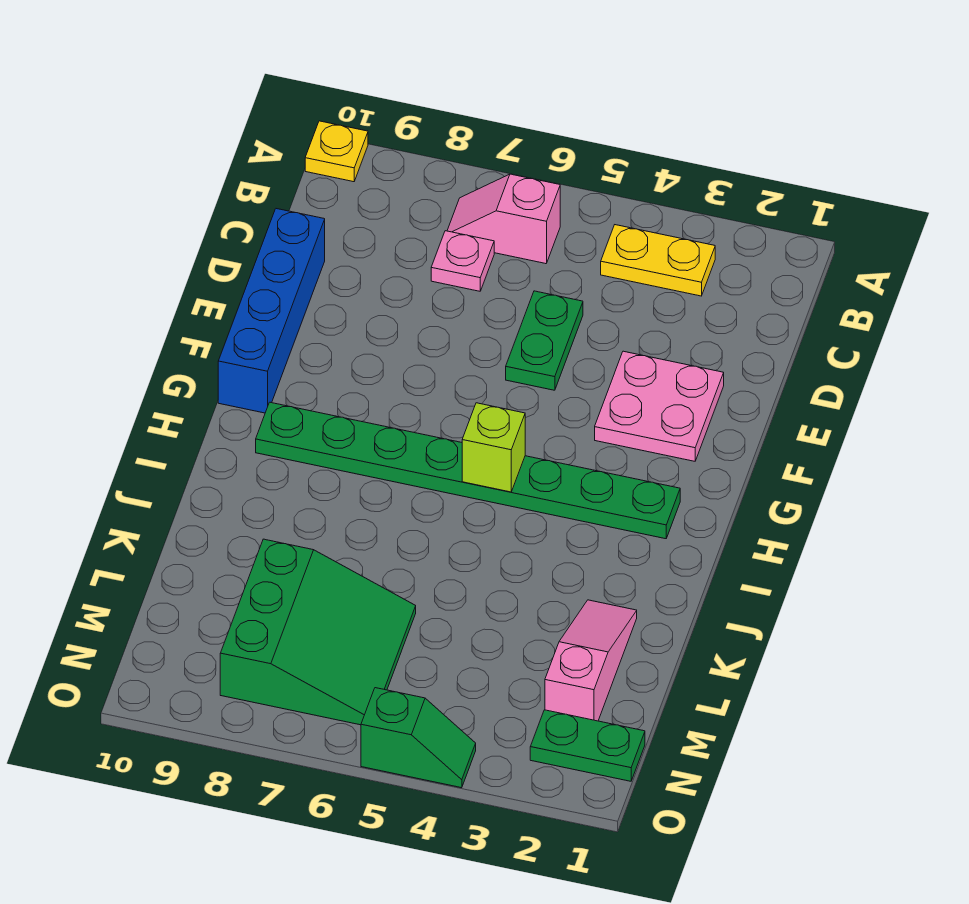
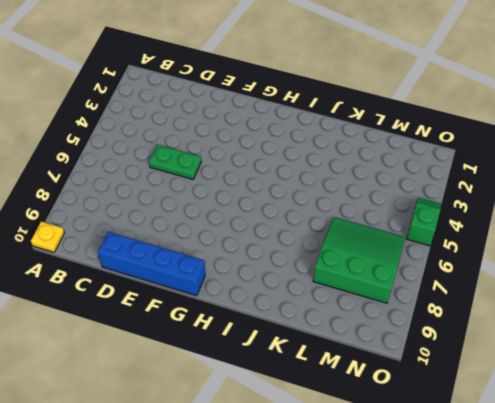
none -> yellow 1x2 plate [601,225,715,296]
none -> pink 1x2 slope [447,174,560,264]
none -> pink 1x1 plate [431,231,494,291]

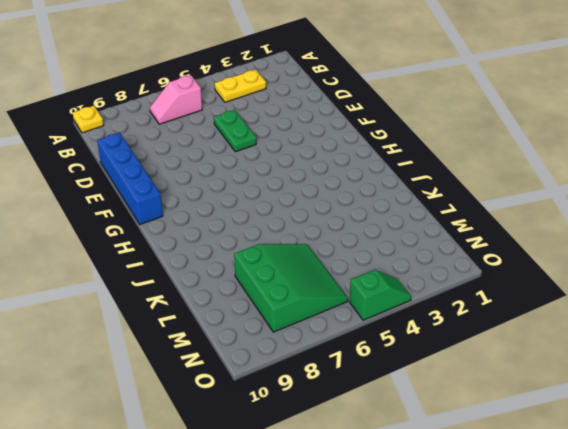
none -> pink 1x1 plate [431,231,494,291]
none -> pink 2x2 plate [595,351,724,461]
none -> green 1x8 plate [256,402,680,539]

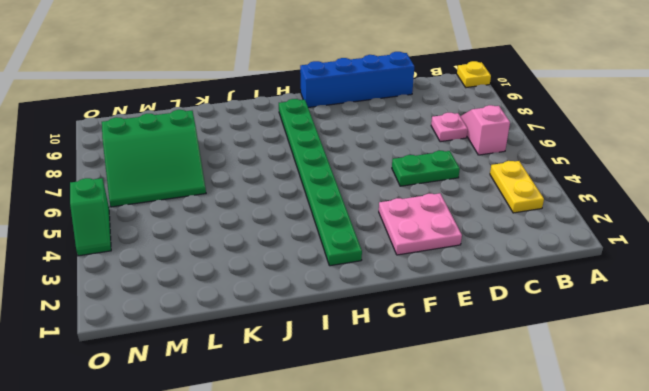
none -> pink 1x3 slope [545,600,637,721]
none -> green 1x2 plate [530,710,645,781]
none -> lime 1x1 brick [462,403,525,492]

